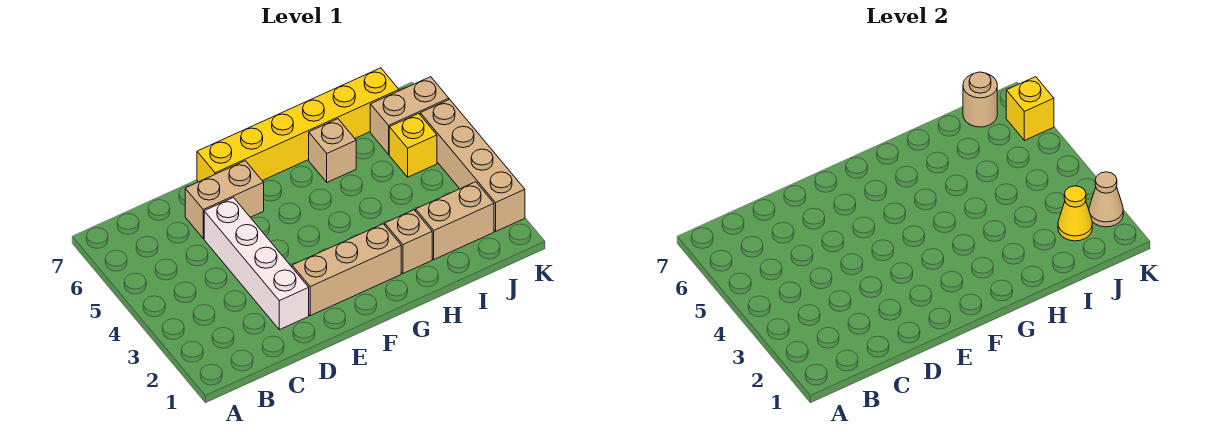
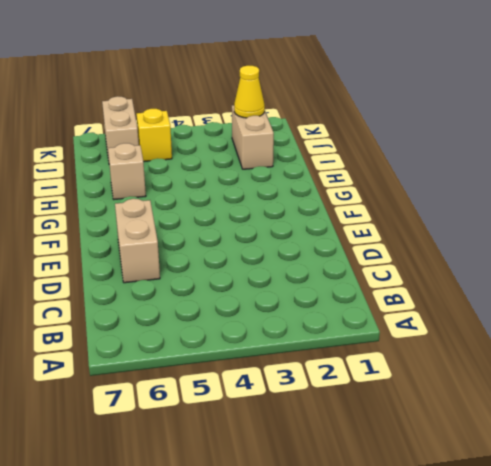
none -> white 1x4 brick [204,198,309,330]
none -> tan 1x3 brick [292,224,401,316]
none -> yellow 1x6 brick [197,68,399,182]

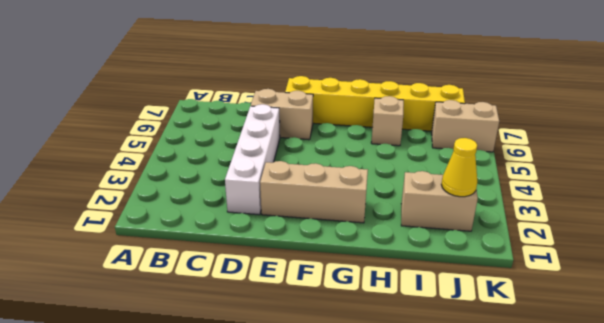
none -> tan 1x1 brick [385,210,432,274]
none -> yellow 1x1 brick [389,114,437,177]
none -> tan 1x4 brick [420,99,525,231]

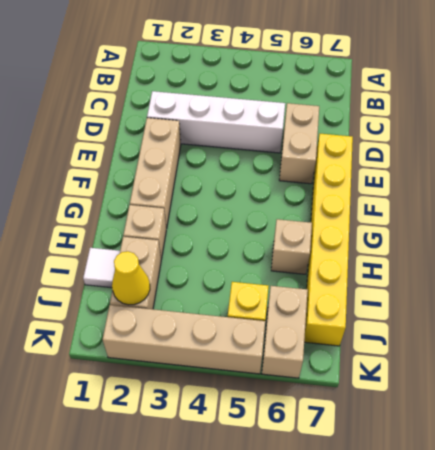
white 1x1 tile [83,248,120,288] -> none
none -> tan 1x1 round brick [963,72,997,127]
none -> tan 1x1 cone [1089,172,1123,227]
none -> yellow 1x1 brick [1006,77,1054,141]

